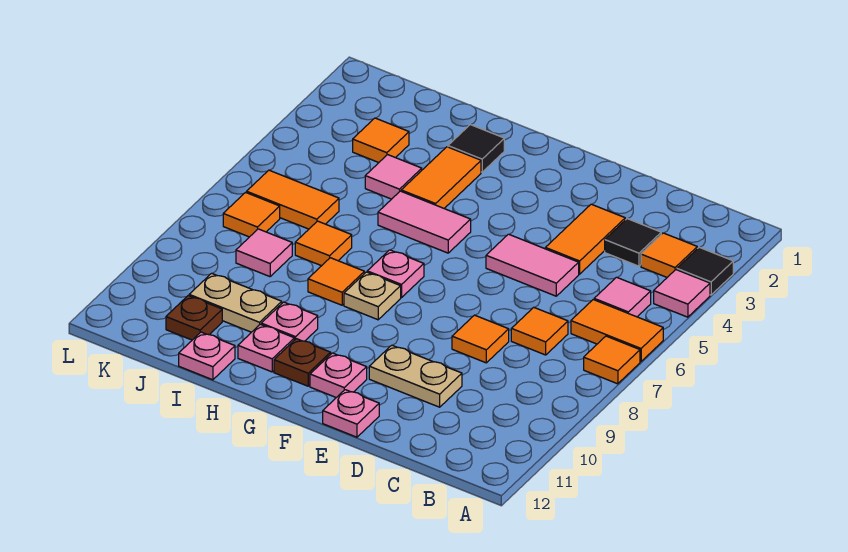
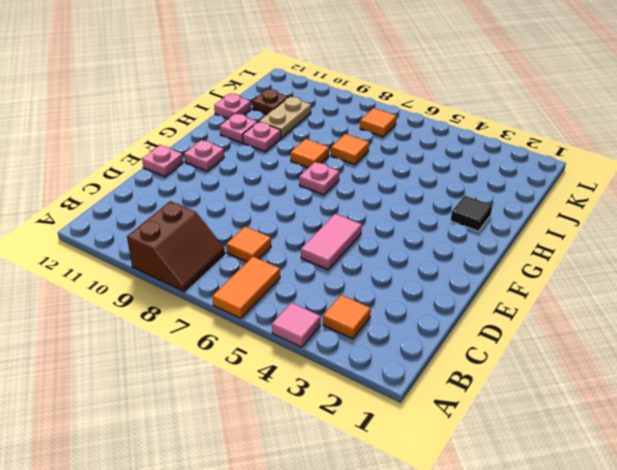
brown 2x2 slope [127,201,225,291] -> none
none -> black 1x1 tile [677,247,733,295]
none -> orange 1x1 tile [584,336,640,384]
none -> pink 1x1 tile [594,277,651,317]
none -> black 1x1 tile [605,219,661,266]

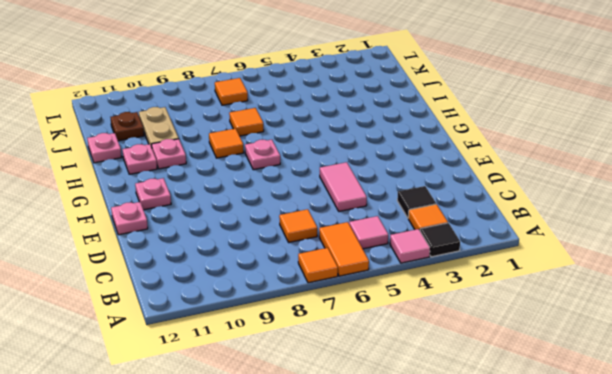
none -> orange 1x2 tile [545,204,625,274]
none -> orange 1x1 tile [452,315,509,363]
none -> tan 1x2 plate [369,345,462,407]
none -> pink 1x2 tile [378,191,471,253]

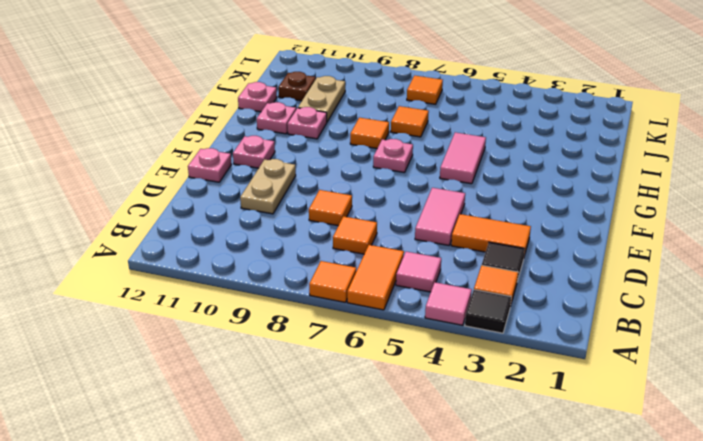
none -> tan 1x1 plate [344,272,401,320]
none -> brown 1x1 plate [274,339,331,386]
none -> black 1x1 tile [448,125,504,172]
none -> orange 1x2 tile [401,147,481,208]

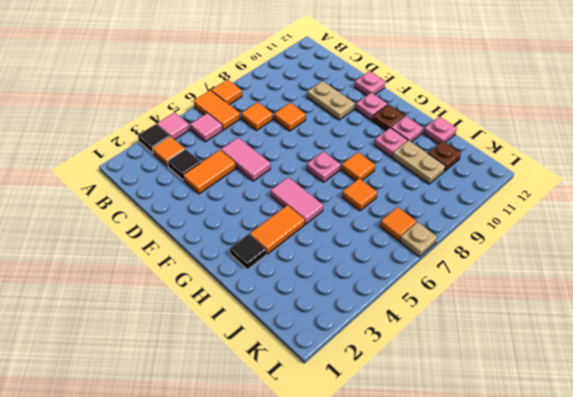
tan 1x1 plate [400,222,437,257] -> tan 1x1 plate moved to [344,272,401,320]
none -> pink 1x1 tile [365,155,422,199]
none -> orange 1x1 tile [353,118,409,163]
none -> orange 1x2 tile [246,170,339,229]
none -> pink 1x1 tile [236,229,292,277]

